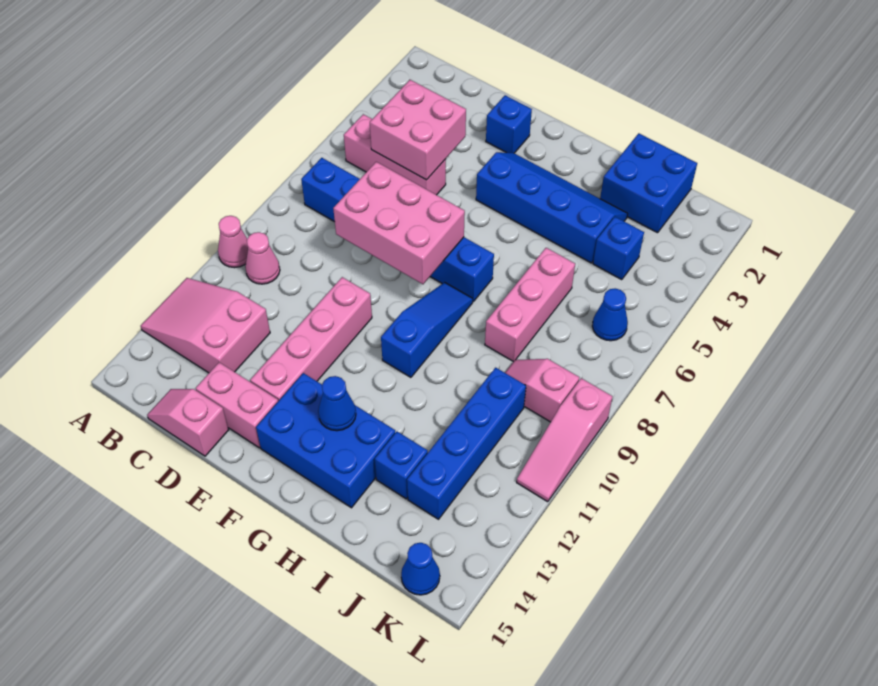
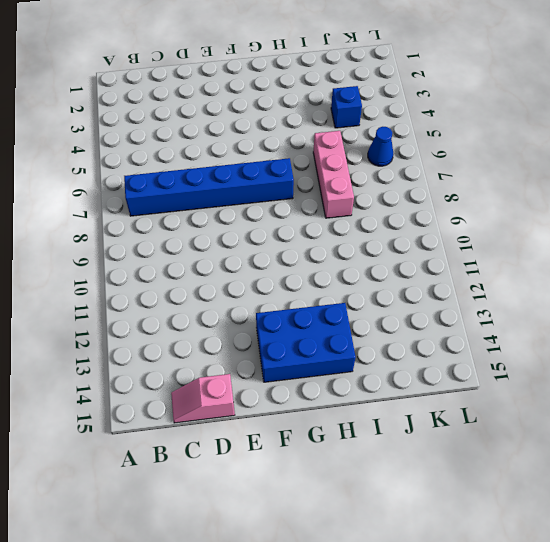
none -> pink 1x1 cone [218,216,248,268]
none -> pink 2x3 slope [141,278,270,373]
none -> pink 1x3 brick [344,114,446,195]

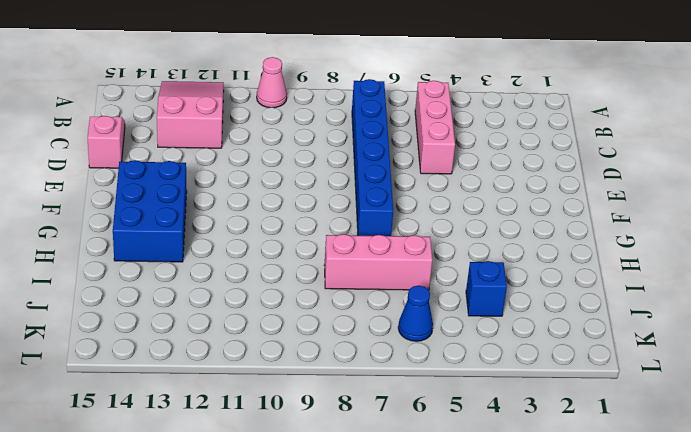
none -> pink 1x1 cone [245,232,280,284]
none -> pink 1x2 brick [196,362,278,448]
none -> blue 1x1 brick [486,95,532,153]

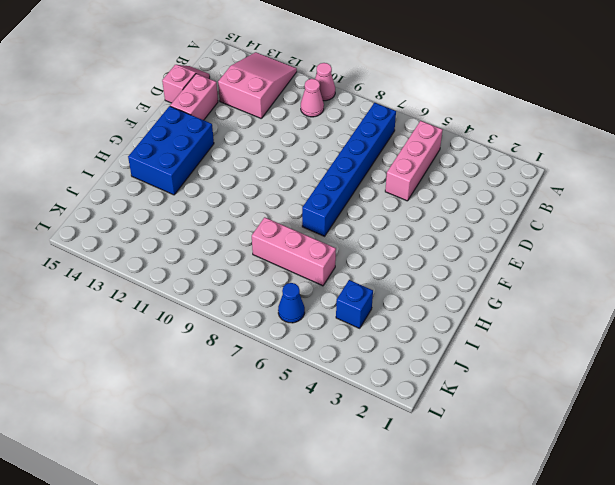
none -> blue 1x1 brick [486,95,532,153]
none -> pink 1x4 brick [250,277,372,401]
none -> blue 2x4 slope [476,152,628,263]

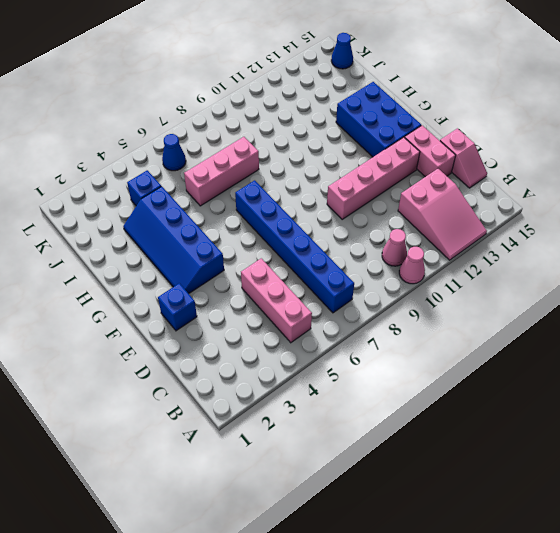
none -> blue 1x3 slope [381,282,473,377]
none -> blue 2x2 brick [600,133,697,233]
none -> blue 1x1 brick [375,432,428,499]

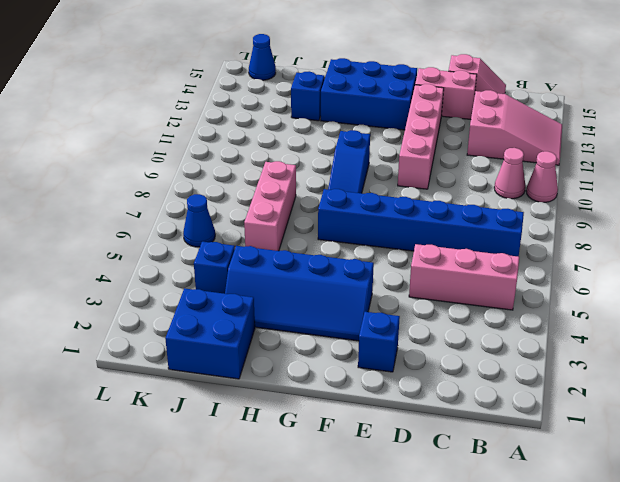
none -> pink 1x2 slope [505,359,579,422]
none -> blue 1x4 brick [407,368,526,519]
none -> pink 1x3 slope [517,378,613,502]

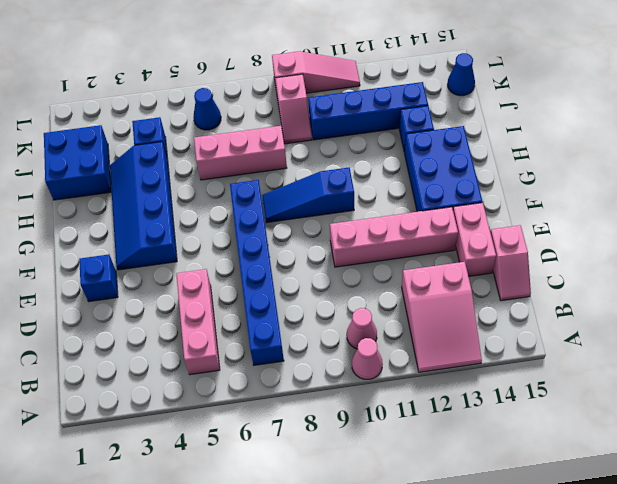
none -> pink 2x2 brick [370,80,466,180]
none -> pink 2x3 brick [333,162,465,284]
none -> blue 1x1 cone [318,376,356,431]

